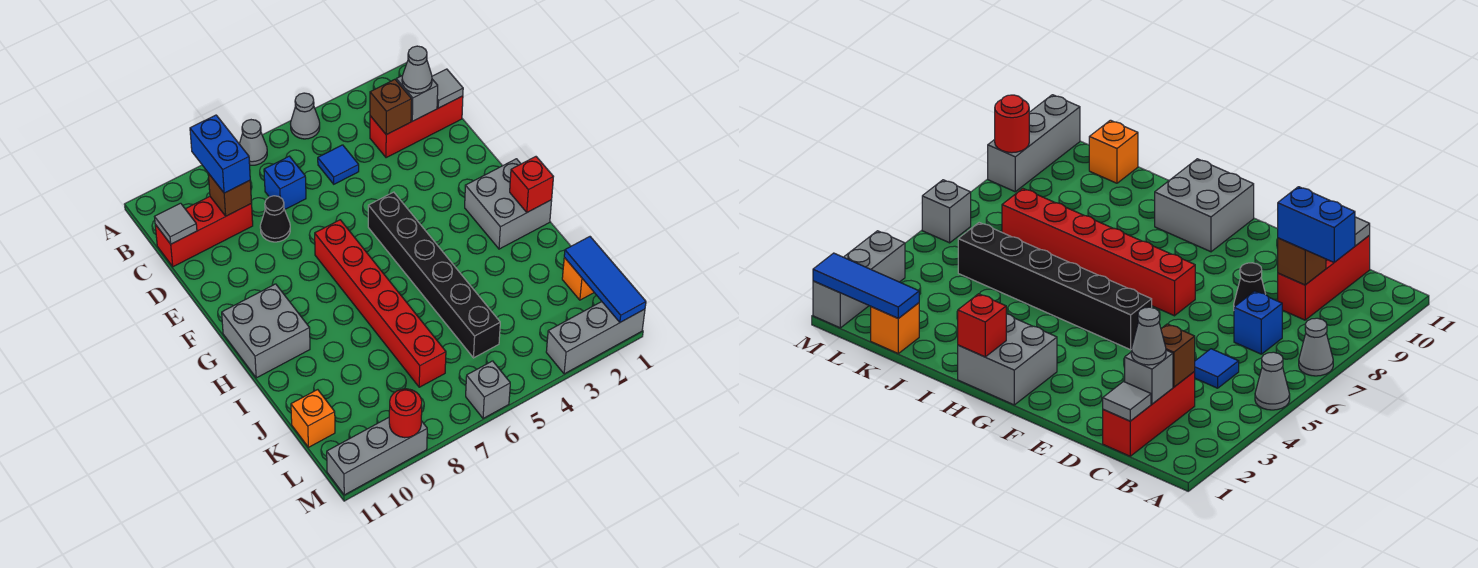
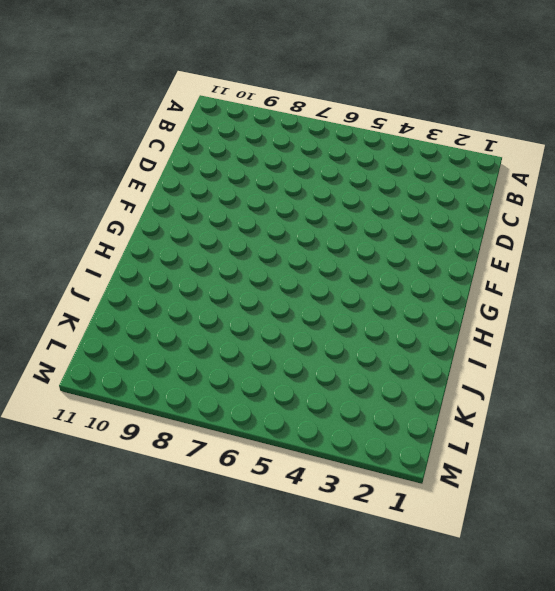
none -> grey 1x1 cone [290,93,320,139]
none -> grey 1x1 cone [240,120,267,165]
none -> red 1x3 brick [370,96,463,158]

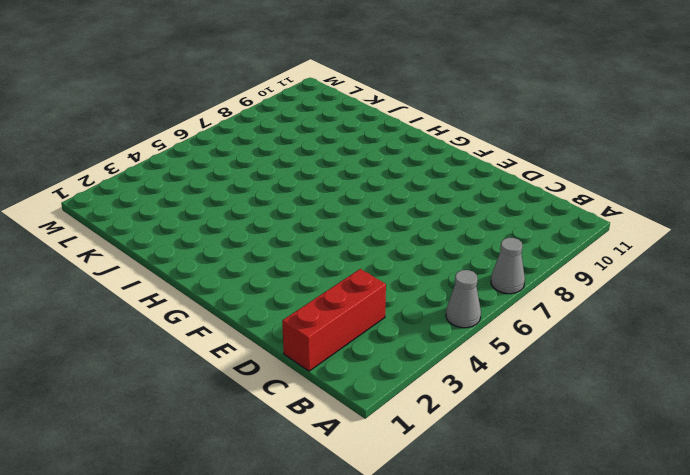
none -> blue 1x1 tile [318,145,359,184]
none -> blue 1x1 brick [264,156,306,210]
none -> red 1x3 brick [155,197,253,267]

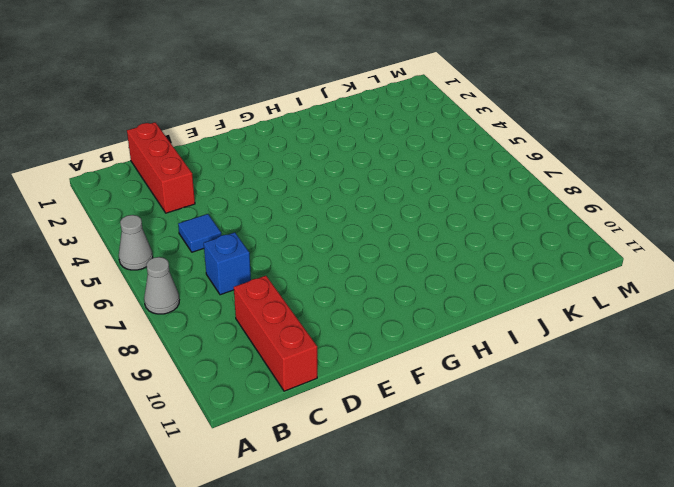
none -> black 1x1 cone [260,196,290,242]
none -> black 1x6 brick [368,192,500,358]
none -> red 1x6 brick [315,220,446,387]

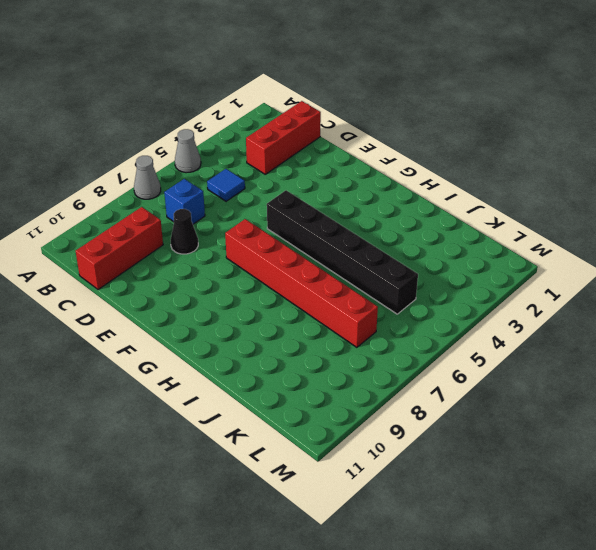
none -> grey 2x2 brick [465,159,552,249]
none -> grey 2x2 brick [222,284,310,378]
none -> orange 1x1 brick [562,258,594,300]

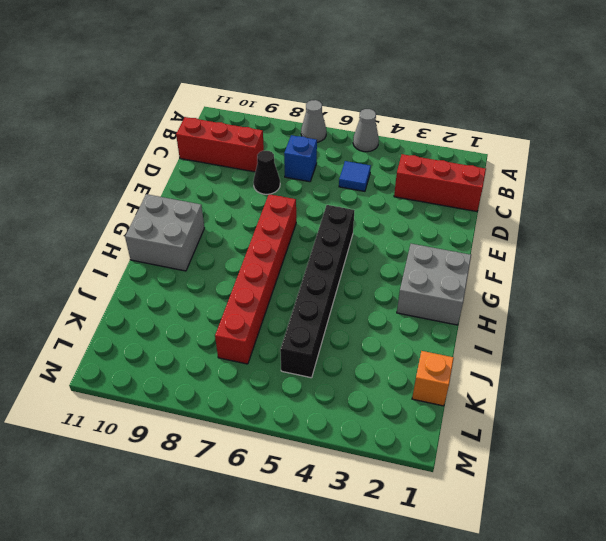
none -> orange 1x1 brick [291,390,335,447]
none -> grey 1x3 brick [546,302,645,374]
none -> grey 1x1 brick [466,361,510,419]

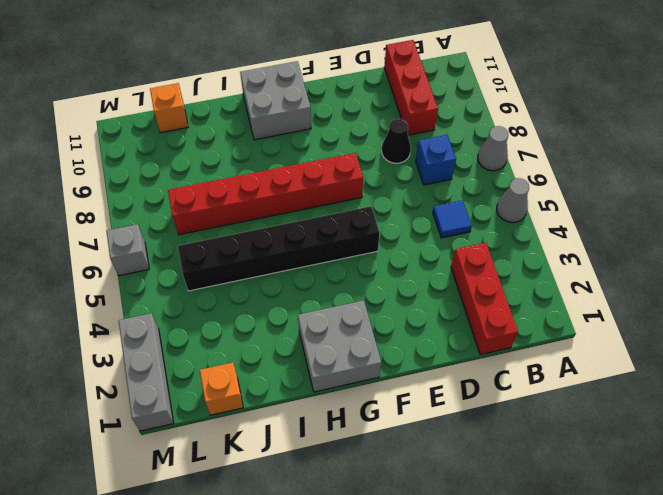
none -> grey 1x3 brick [327,418,427,495]
none -> grey 1x1 tile [432,69,463,108]
none -> grey 1x1 brick [396,75,438,121]

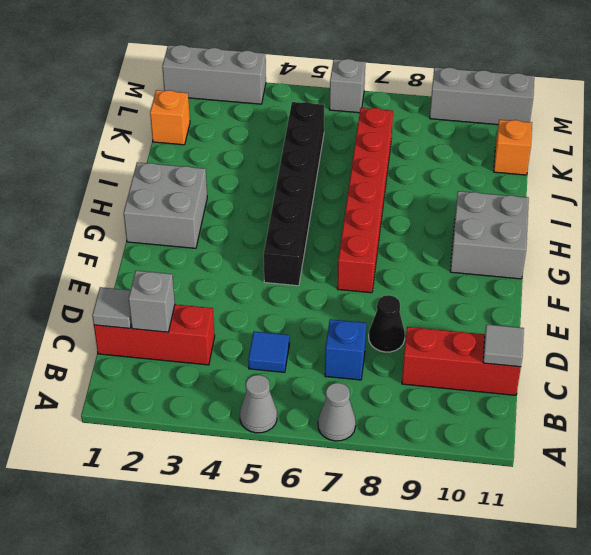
none -> brown 1x1 brick [370,79,412,135]
none -> brown 1x1 brick [208,173,252,216]
none -> red 1x1 brick [510,157,553,212]

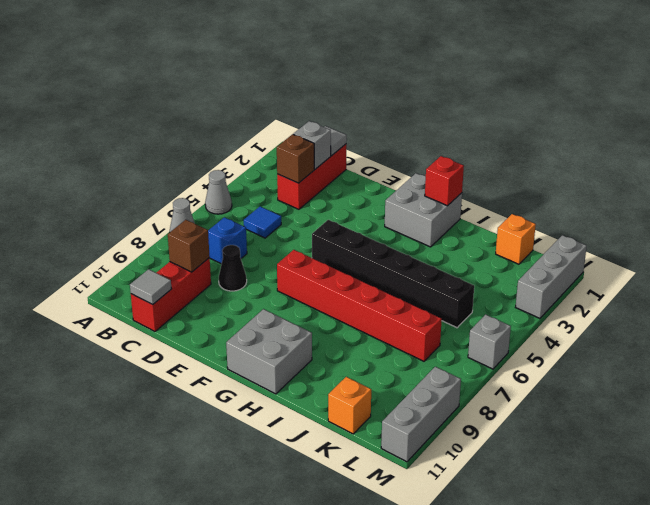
none -> blue 1x3 tile [564,237,646,322]
none -> red 1x1 round brick [389,389,422,438]
none -> blue 1x2 brick [190,115,250,193]

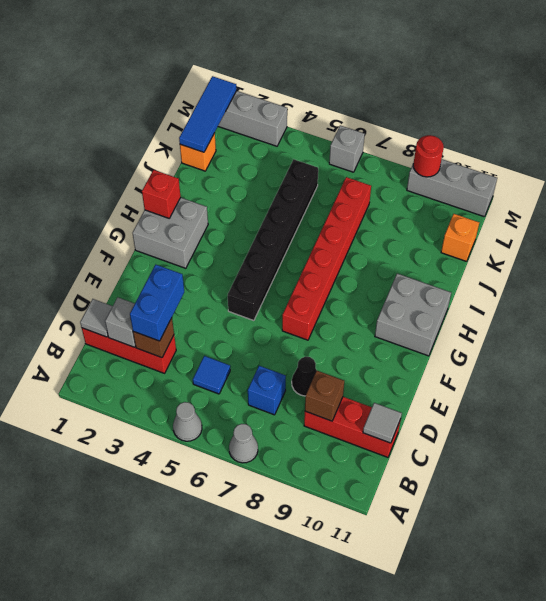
blue 1x2 brick [130,265,184,341] -> blue 1x2 brick moved to [190,115,250,193]
none -> grey 1x1 cone [402,46,432,93]

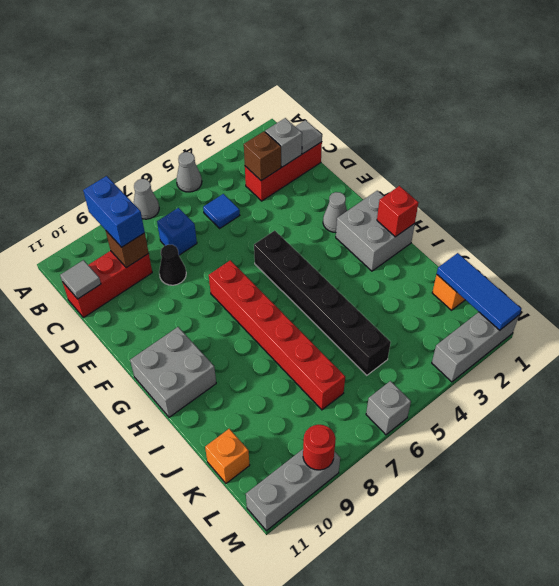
grey 1x1 cone [323,192,347,232] -> grey 1x1 cone moved to [402,46,432,93]

